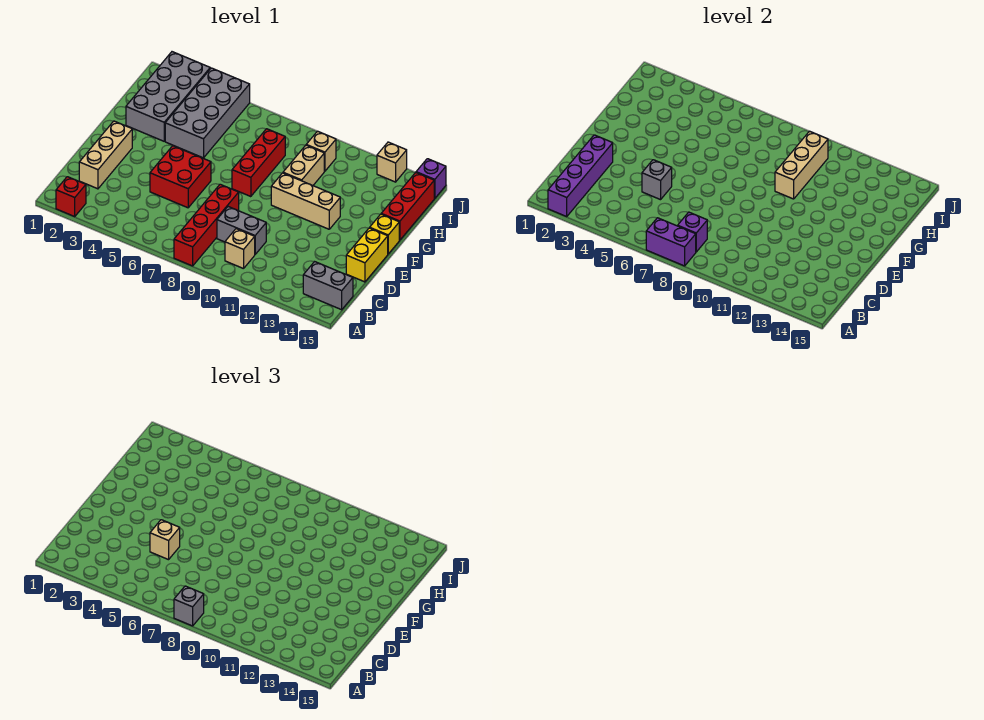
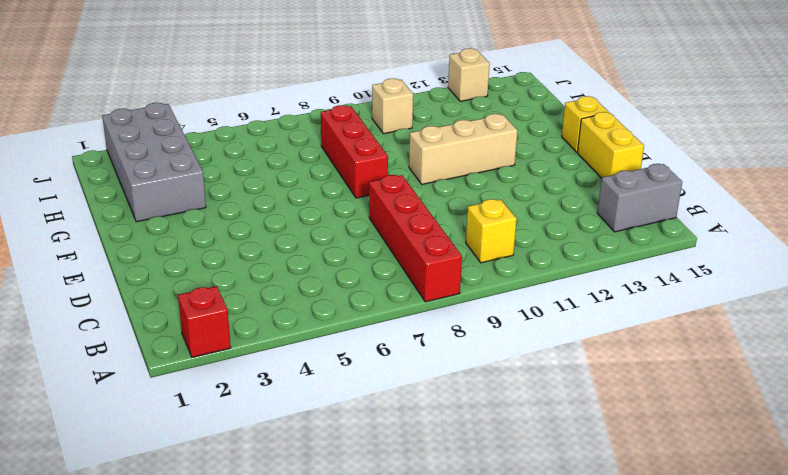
yellow 1x1 brick [466,199,517,263] -> tan 1x1 brick [225,229,255,269]
none -> tan 1x3 brick [79,121,132,189]
none -> grey 1x2 brick [217,207,266,254]
none -> red 2x2 brick [150,146,211,208]

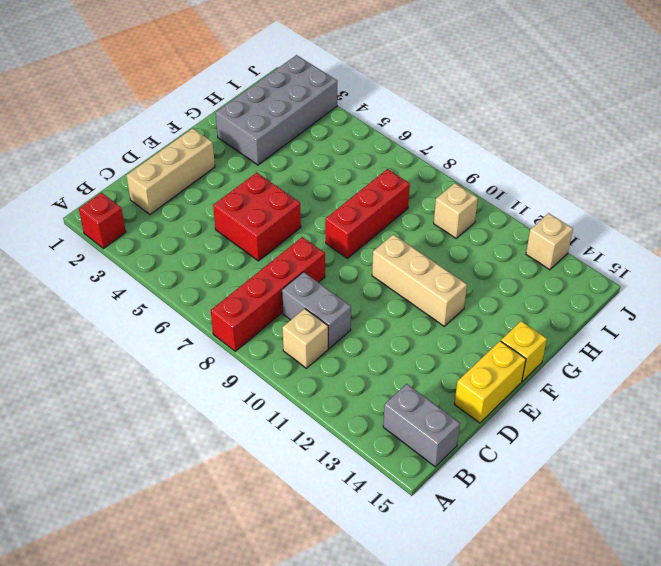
none -> grey 2x4 brick [165,68,250,158]
none -> tan 1x2 brick [283,145,324,185]
none -> red 1x3 brick [381,172,434,240]

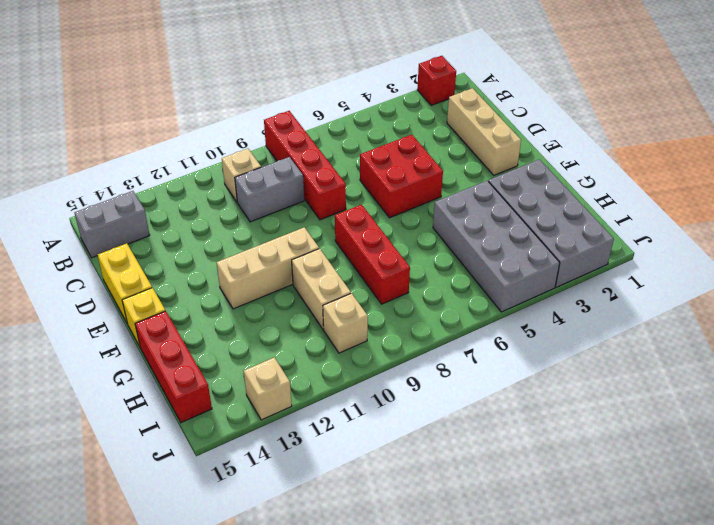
none -> purple 1x1 brick [416,159,446,199]
none -> purple 1x4 brick [548,135,613,216]
none -> purple 1x2 brick [646,218,696,266]

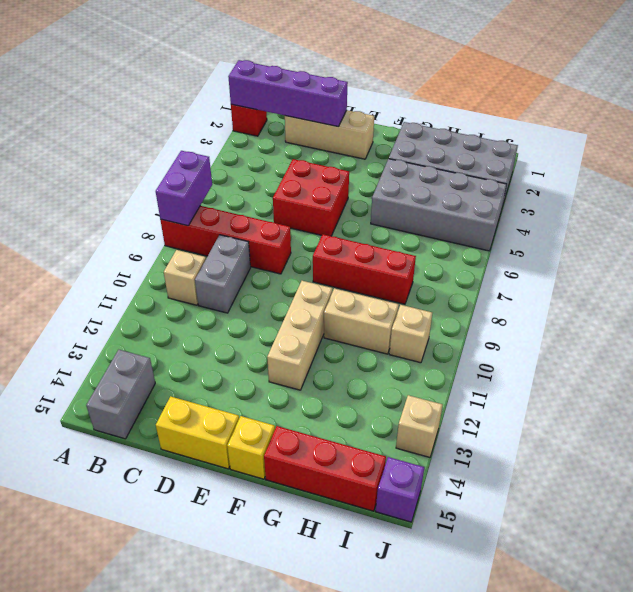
none -> purple 1x1 brick [678,212,707,252]
none -> grey 1x1 brick [642,160,672,200]
none -> tan 1x3 brick [775,131,828,199]

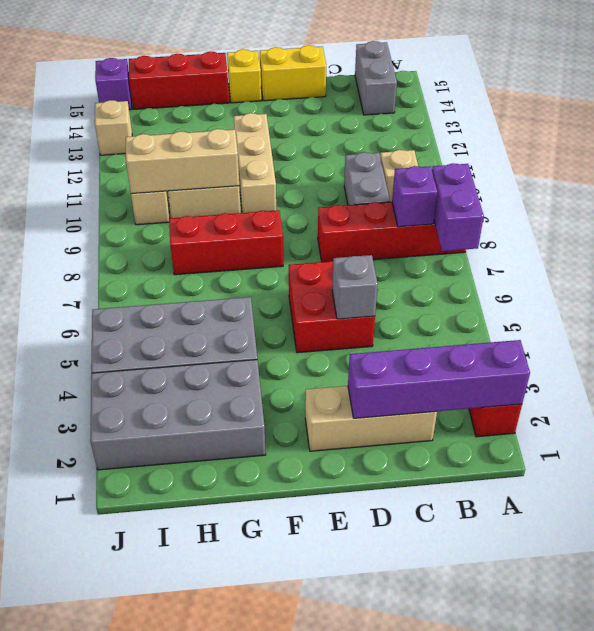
none -> grey 1x1 brick [174,586,204,626]
none -> tan 1x1 brick [150,520,180,560]

